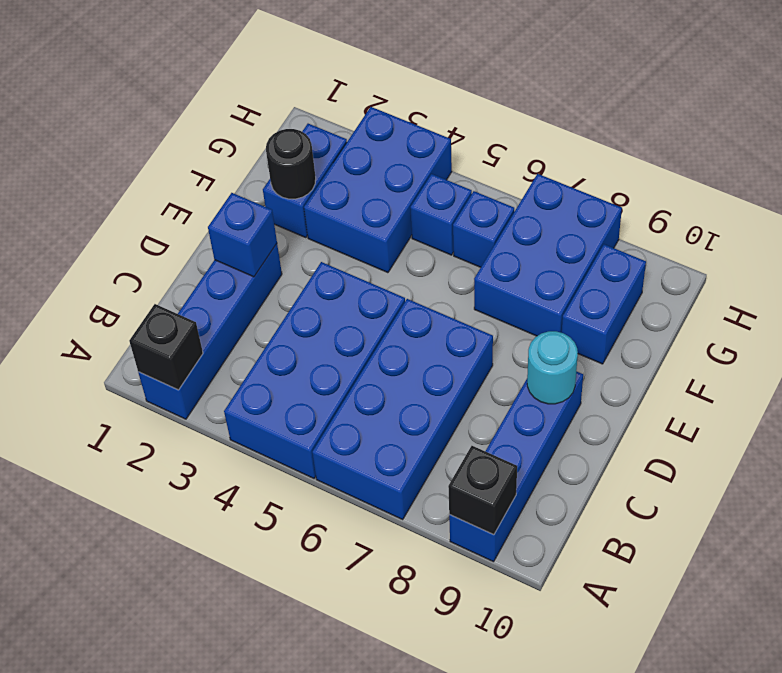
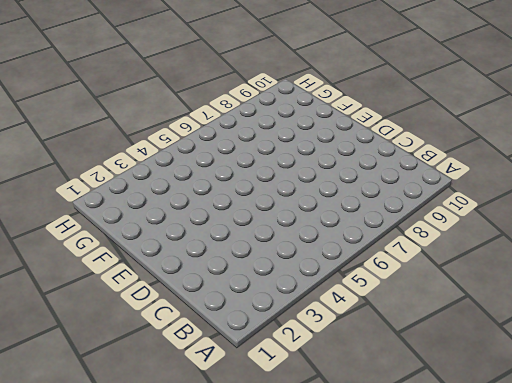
none -> blue 1x4 brick [138,244,282,419]
none -> blue 2x4 brick [224,262,405,478]
none -> blue 2x4 brick [312,299,493,519]

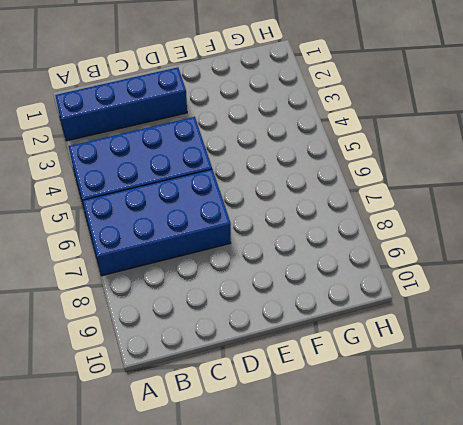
none -> blue 1x4 brick [449,371,583,562]
none -> blue 1x2 brick [263,124,347,238]
none -> blue 2x3 brick [304,107,452,273]

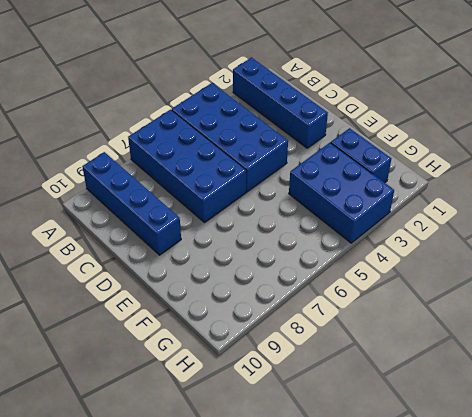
none -> blue 2x3 brick [474,174,622,336]
none -> blue 1x2 brick [562,244,646,364]
none -> blue 1x1 brick [410,174,472,255]

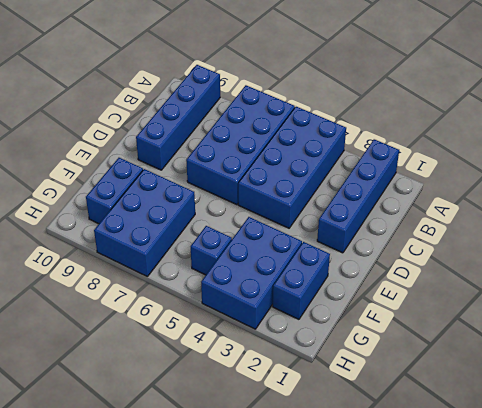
none -> blue 1x1 brick [453,191,514,267]
none -> black 1x1 brick [129,304,203,390]
none -> black 1x1 brick [448,446,517,535]

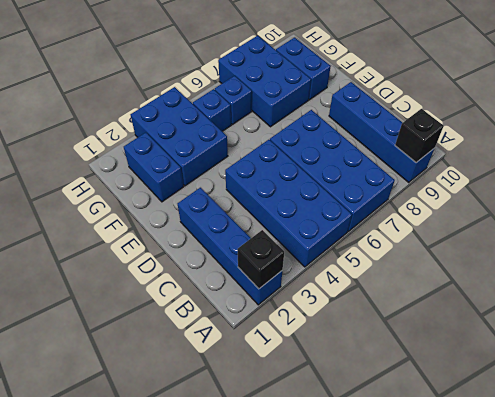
none -> blue 1x1 brick [208,193,277,277]
none -> cyan 1x1 round brick [527,331,578,404]
none -> black 1x1 round brick [266,129,316,199]

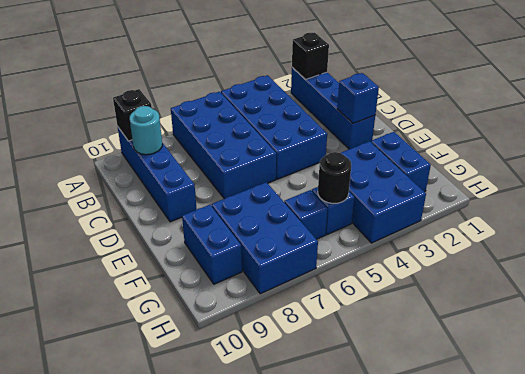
cyan 1x1 round brick [129,106,162,155] -> cyan 1x1 round brick moved to [527,331,578,404]
black 1x1 round brick [318,152,351,203] -> black 1x1 round brick moved to [266,129,316,199]

